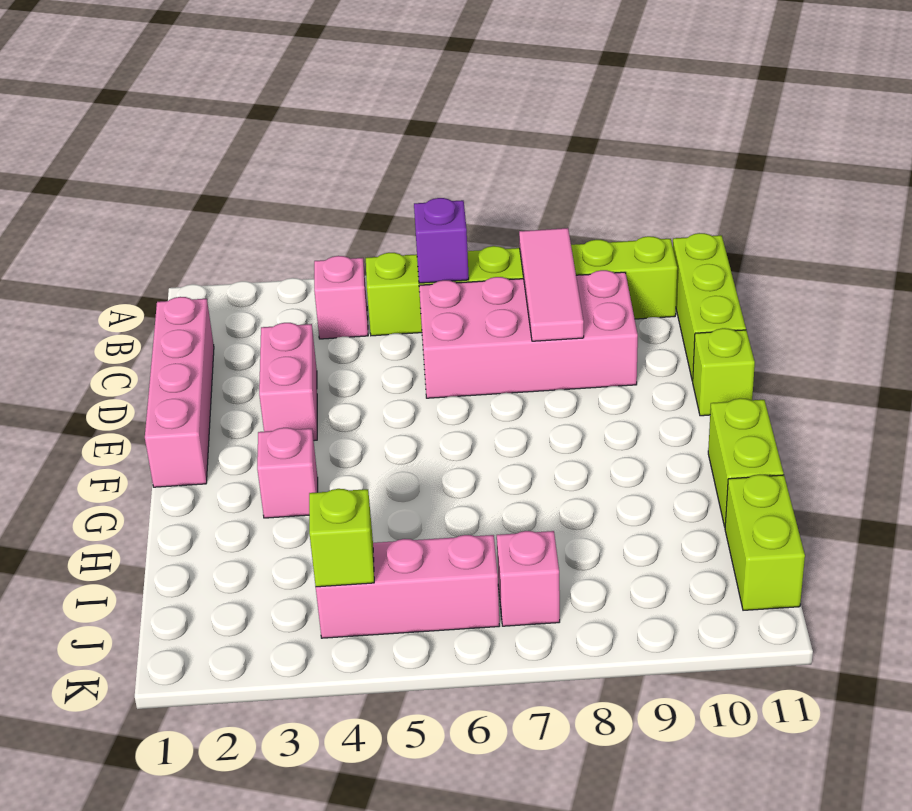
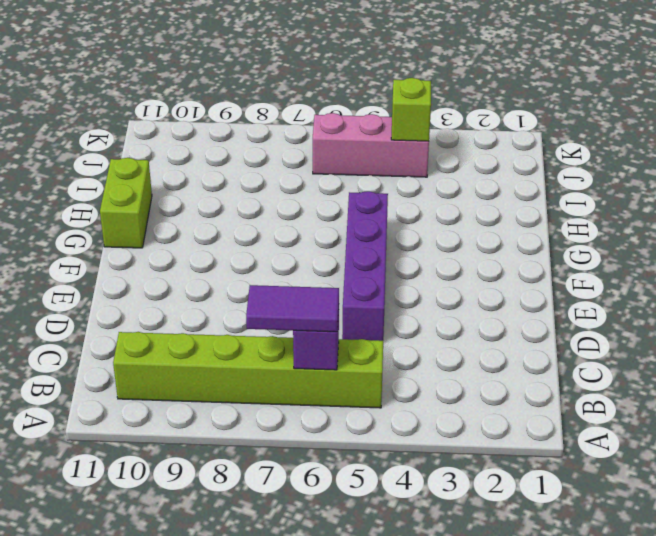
purple 1x2 tile [246,285,339,332] -> none
purple 1x4 brick [342,191,388,341] -> none
none -> pink 1x1 brick [314,256,368,339]
none -> lime 1x3 brick [673,233,746,381]
none -> pink 1x4 brick [145,297,214,487]

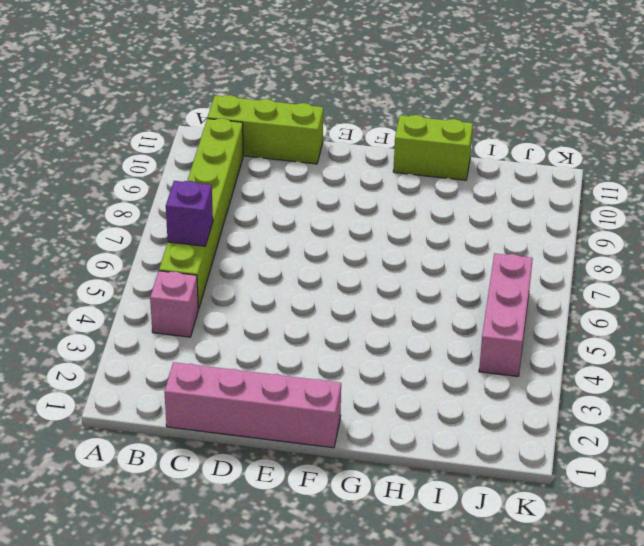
none -> pink 2x4 brick [419,270,638,398]
none -> pink 1x2 brick [259,323,317,441]
none -> lime 1x1 brick [693,328,755,416]

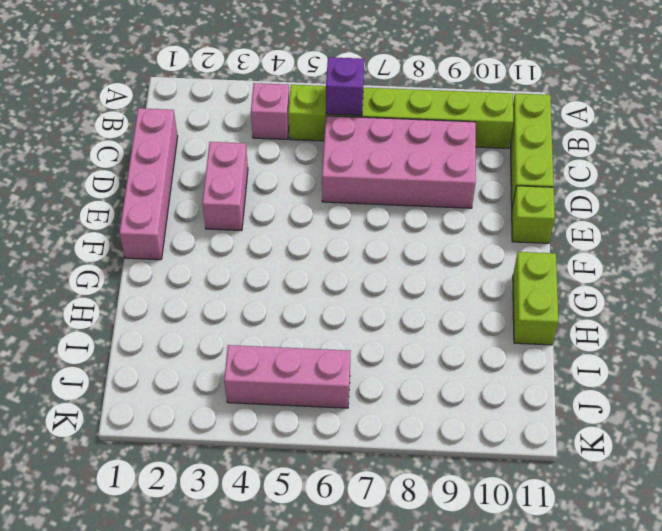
none -> pink 1x1 brick [257,428,318,518]
none -> lime 1x2 brick [725,475,805,610]
none -> pink 1x1 brick [497,531,560,626]

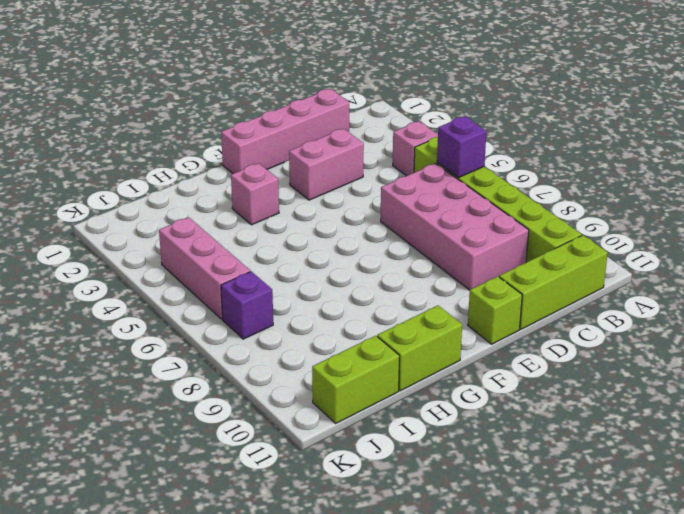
purple 1x1 brick [221,271,273,339] -> pink 1x1 brick [497,531,560,626]
none -> pink 1x3 tile [519,228,584,341]
none -> lime 1x1 brick [309,489,374,587]

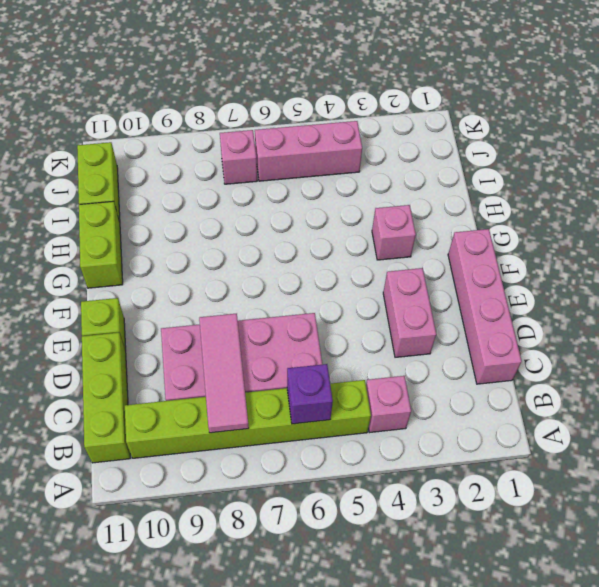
none -> lime 1x1 brick [309,489,374,587]

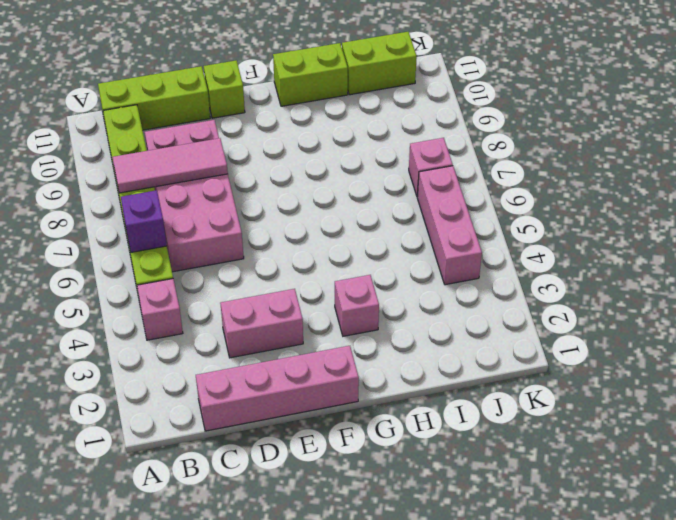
none -> lime 1x1 brick [309,489,374,587]

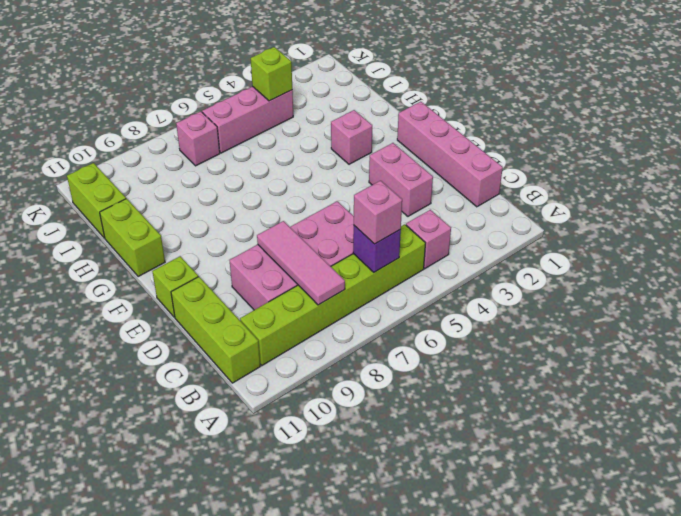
pink 1x1 brick [354,181,402,244] -> none

